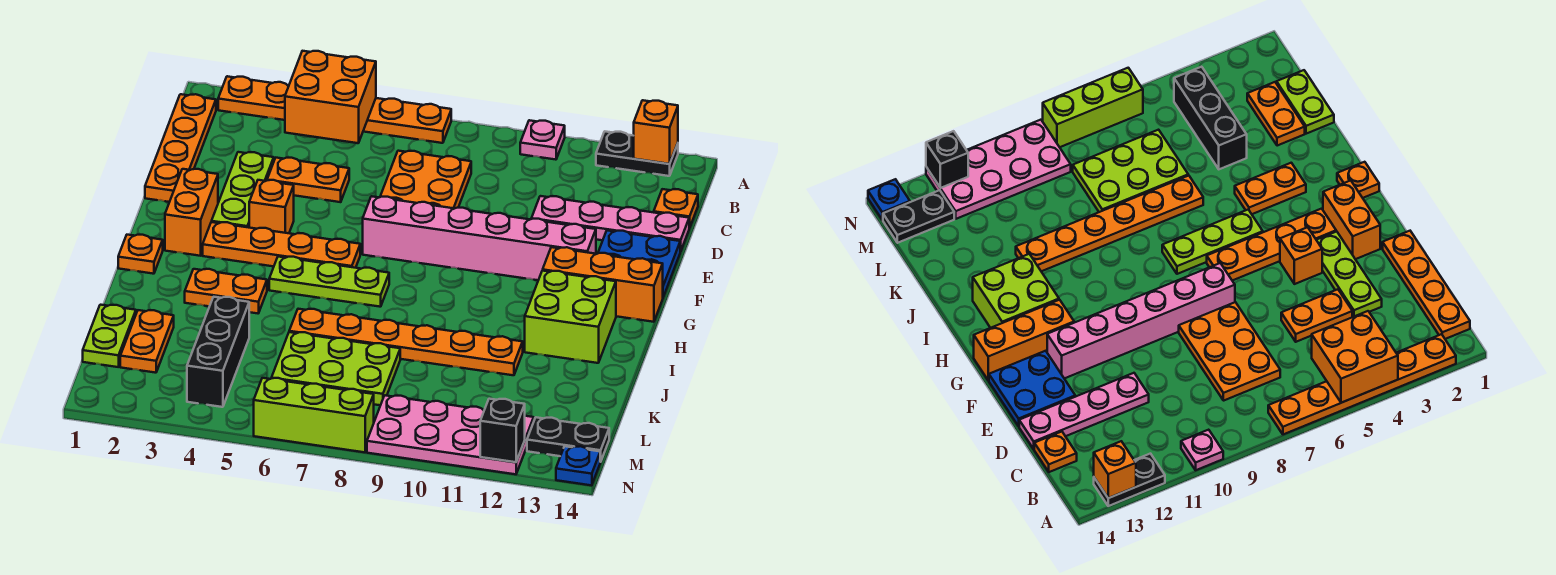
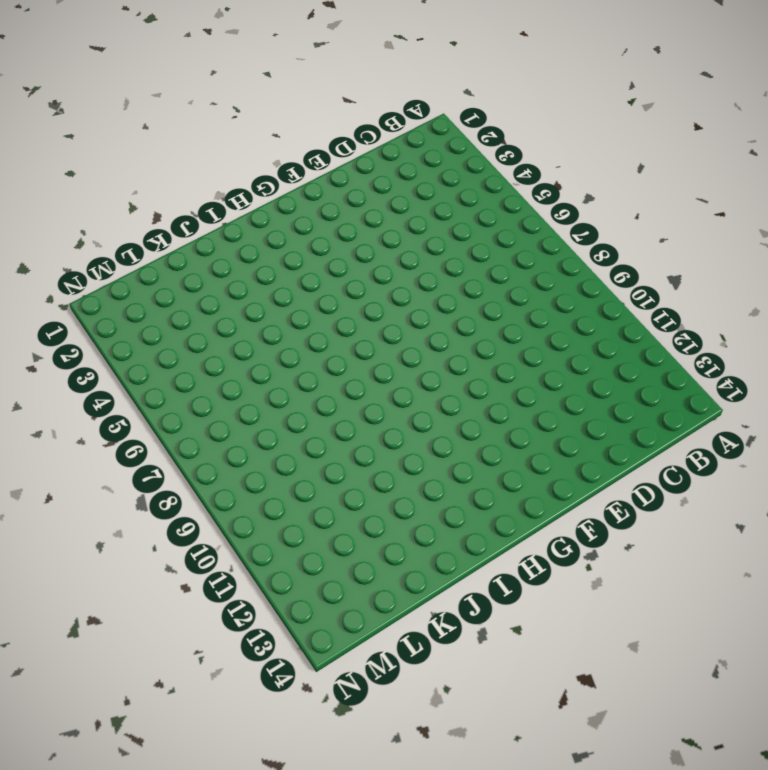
none -> orange 1x6 plate [218,76,451,143]
none -> pink 1x1 plate [520,120,565,160]
none -> black 1x2 plate [596,132,678,176]
none -> orange 1x4 plate [145,94,216,202]

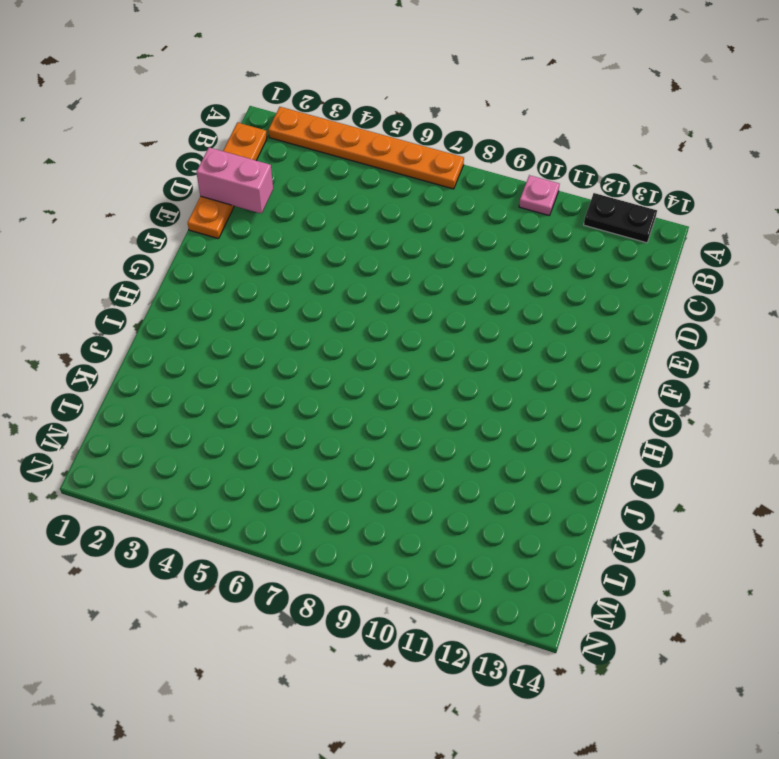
pink 1x2 brick [196,147,273,214] -> none
none -> orange 2x3 plate [380,151,471,209]
none -> orange 1x1 plate [654,189,698,228]
none -> lime 1x3 plate [212,152,274,228]
none -> orange 1x2 plate [267,158,349,202]

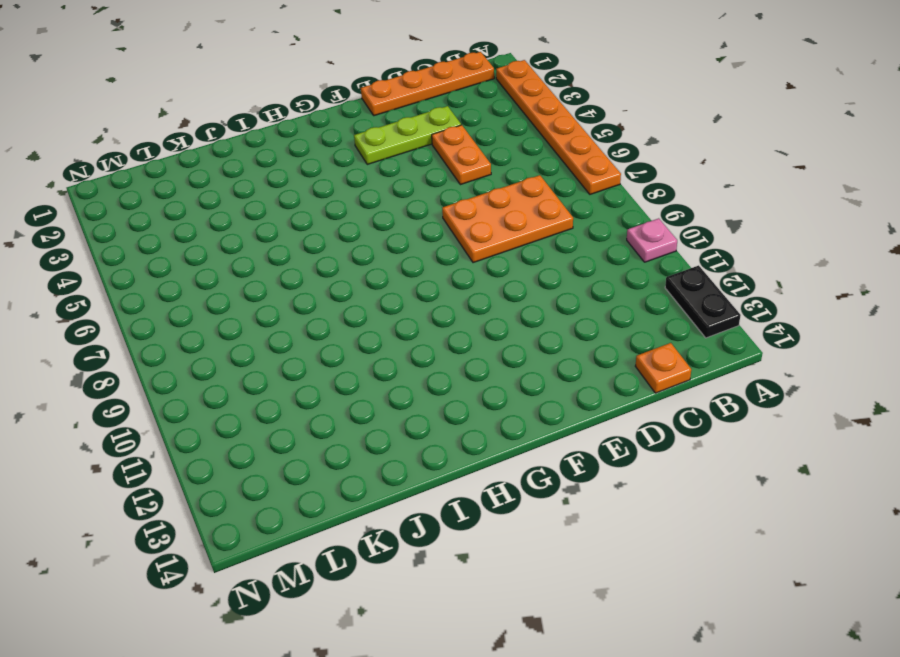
none -> pink 1x4 plate [531,196,689,251]
none -> blue 2x2 plate [598,230,681,297]
none -> orange 1x2 brick [165,169,218,256]
none -> orange 1x1 brick [249,180,294,233]

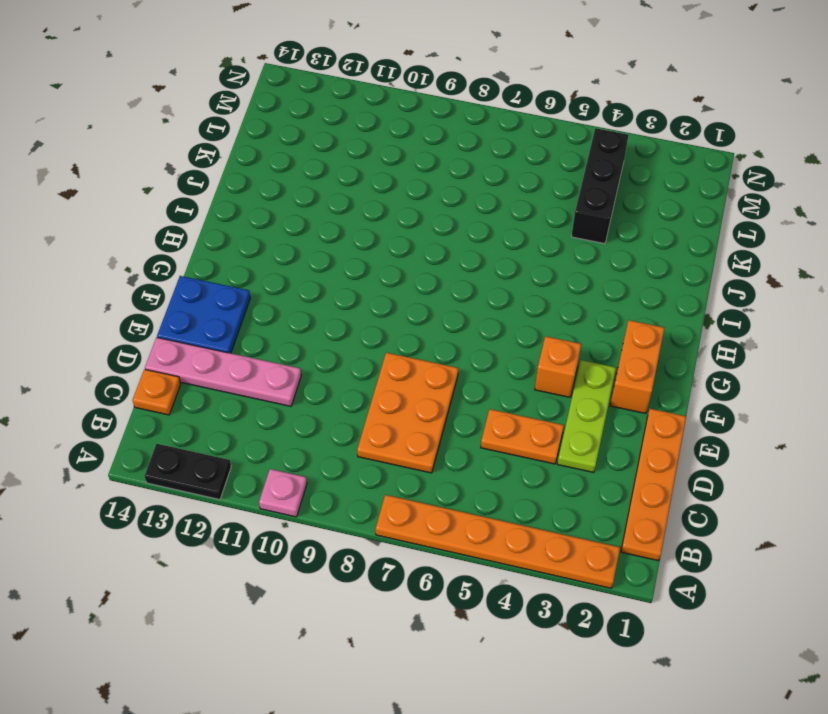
none -> pink 1x6 brick [363,196,596,280]
none -> orange 1x4 plate [203,222,360,268]
none -> orange 1x3 brick [543,247,663,322]
none -> orange 1x1 plate [118,235,163,274]

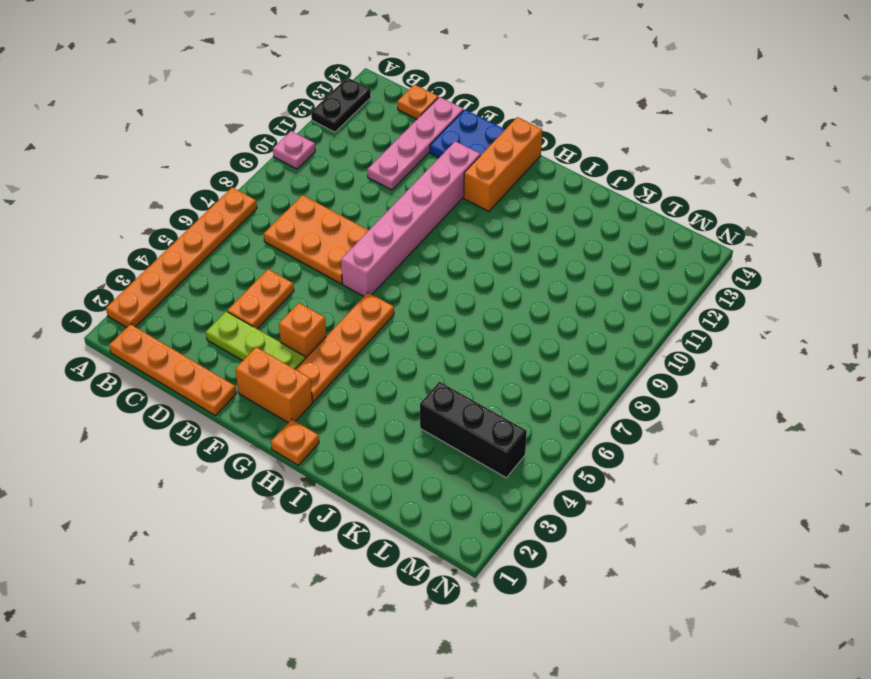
none -> lime 1x3 plate [269,257,389,307]
none -> lime 2x2 brick [525,271,616,363]
none -> orange 1x2 plate [185,269,267,313]
none -> orange 1x6 plate [289,309,523,375]

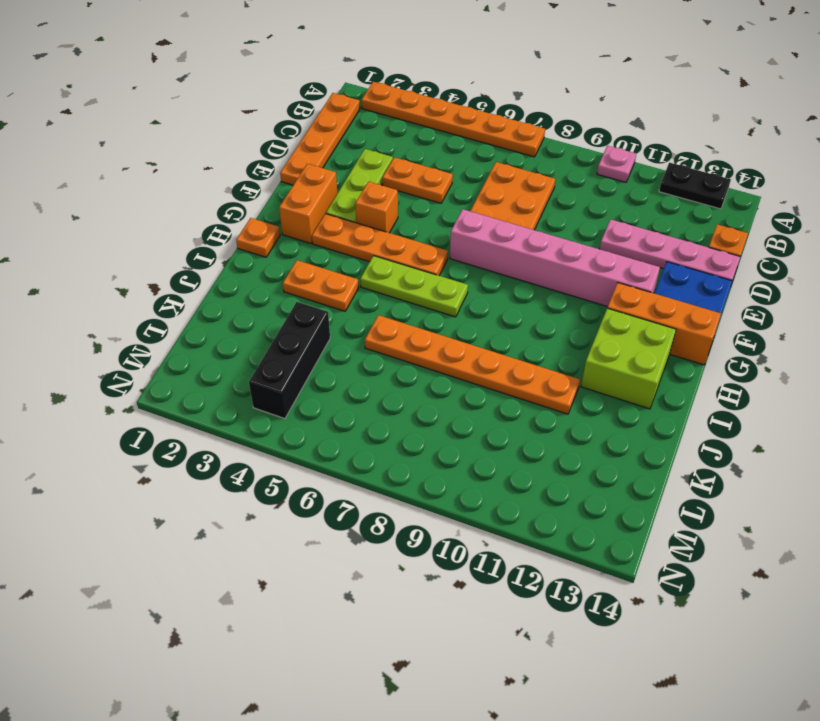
none -> lime 1x2 plate [83,305,136,367]
none -> orange 1x2 plate [120,310,174,373]
none -> lime 2x3 plate [272,332,400,405]
none -> pink 2x4 plate [367,395,534,474]

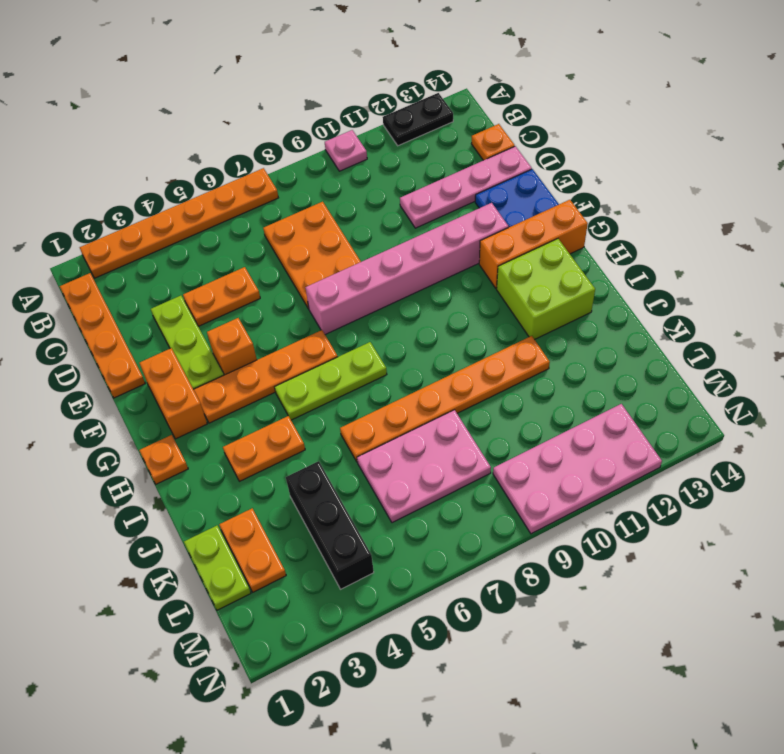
pink 2x3 plate [357,410,491,523] -> lime 2x3 plate [272,332,400,405]
none -> black 1x2 plate [527,417,609,462]
none -> lime 1x3 brick [254,378,374,452]
none -> blue 1x1 plate [556,446,600,485]
none -> orange 2x2 brick [285,51,376,143]

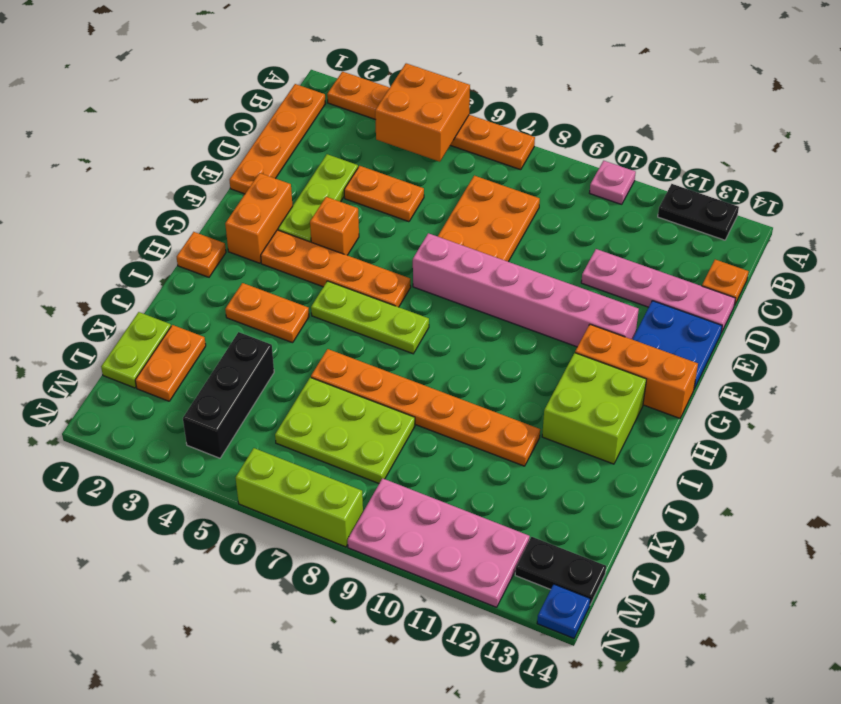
none -> orange 1x1 brick [634,100,678,164]
none -> black 1x1 brick [480,399,525,462]

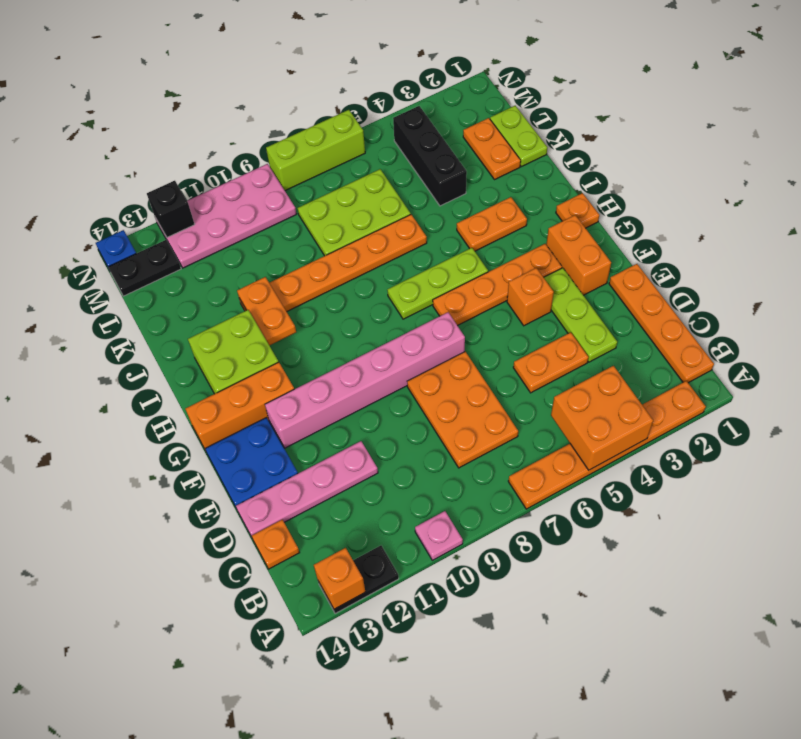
orange 1x2 plate [237,277,296,346] -> none

